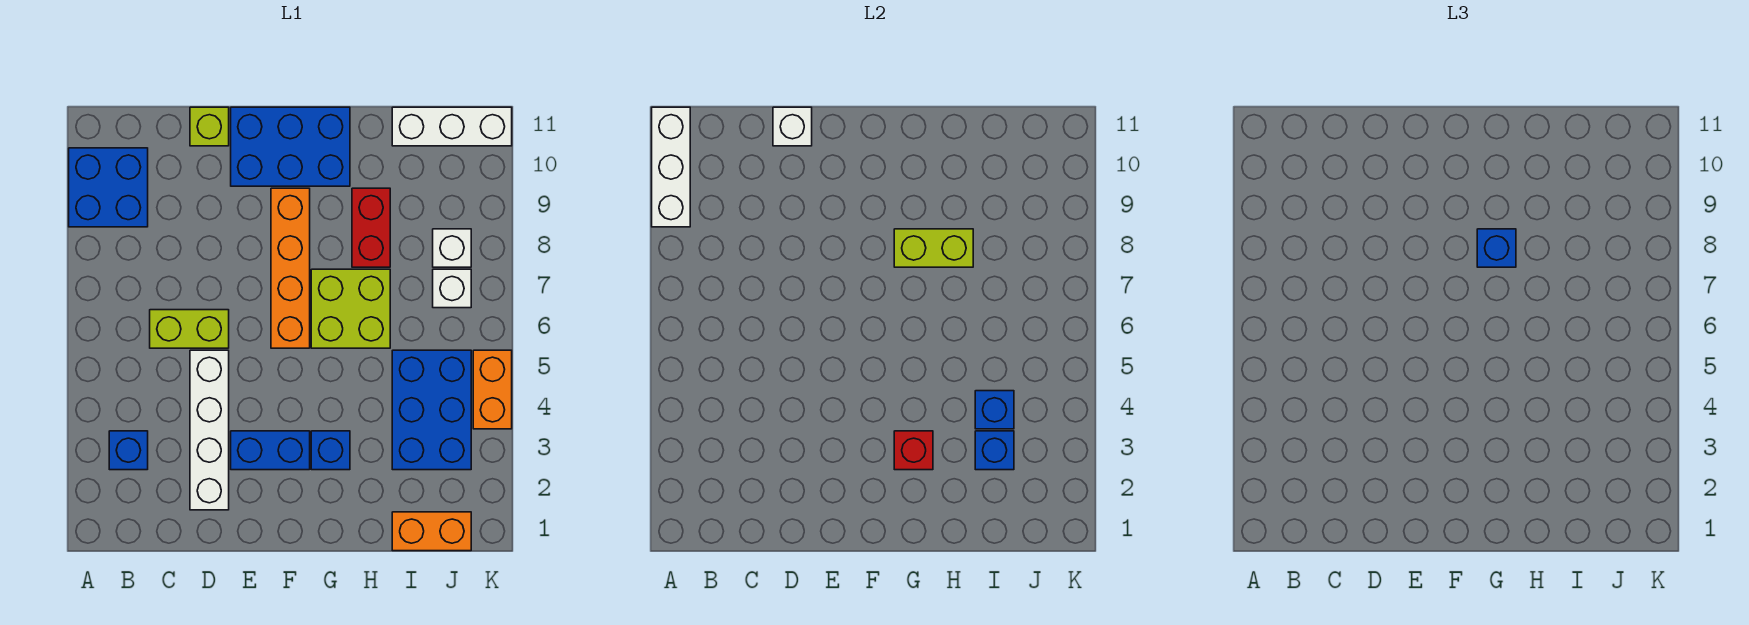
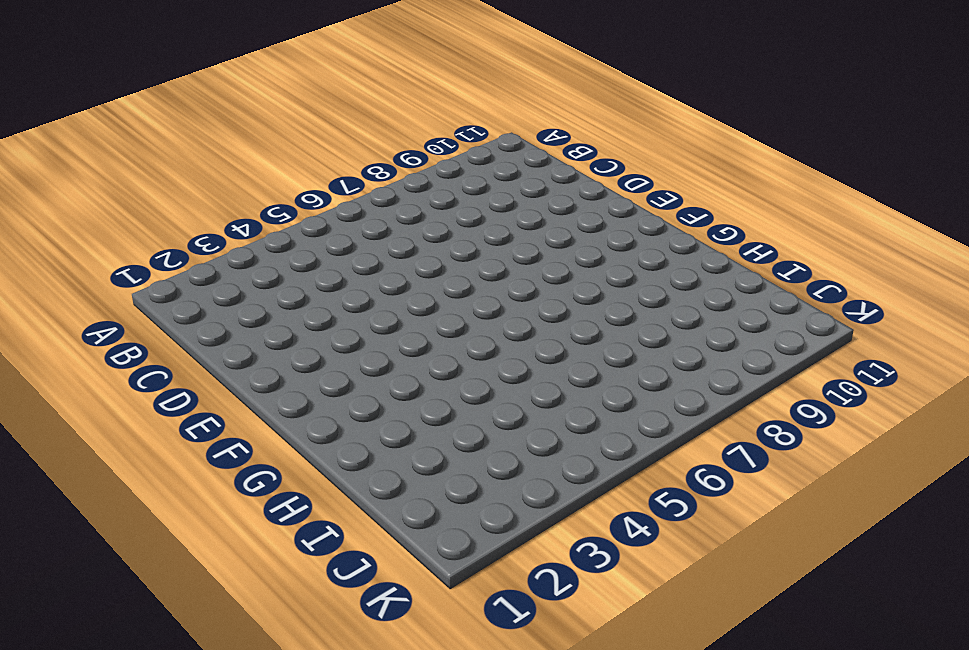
none -> blue 2x2 brick [69,148,148,227]
none -> blue 1x1 brick [109,431,148,470]
none -> lime 1x2 brick [150,310,229,348]

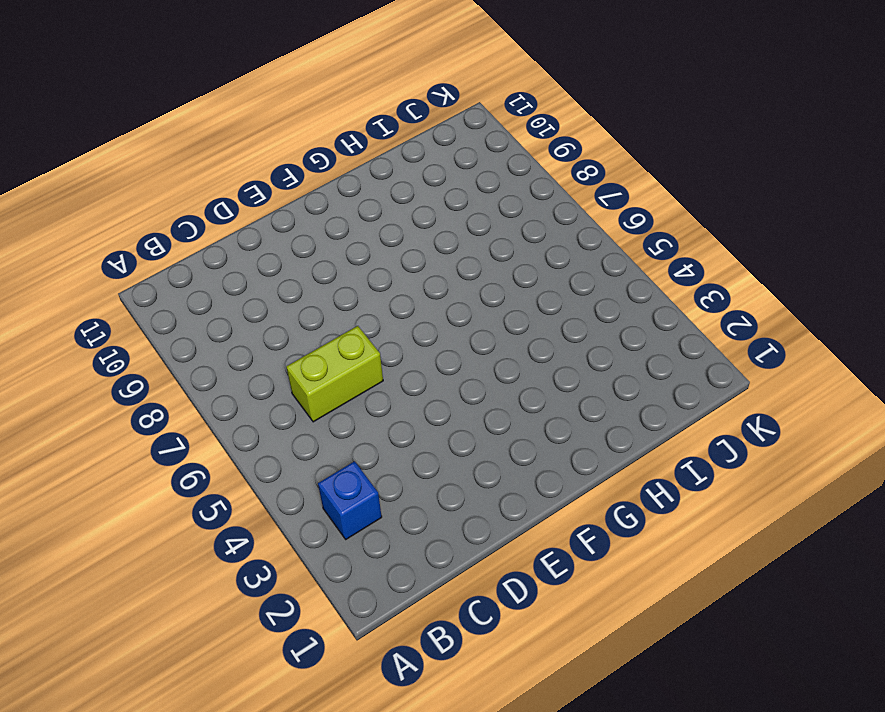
none -> blue 2x2 brick [69,148,148,227]
none -> white 1x4 brick [190,350,229,510]
none -> lime 1x1 brick [190,107,229,146]

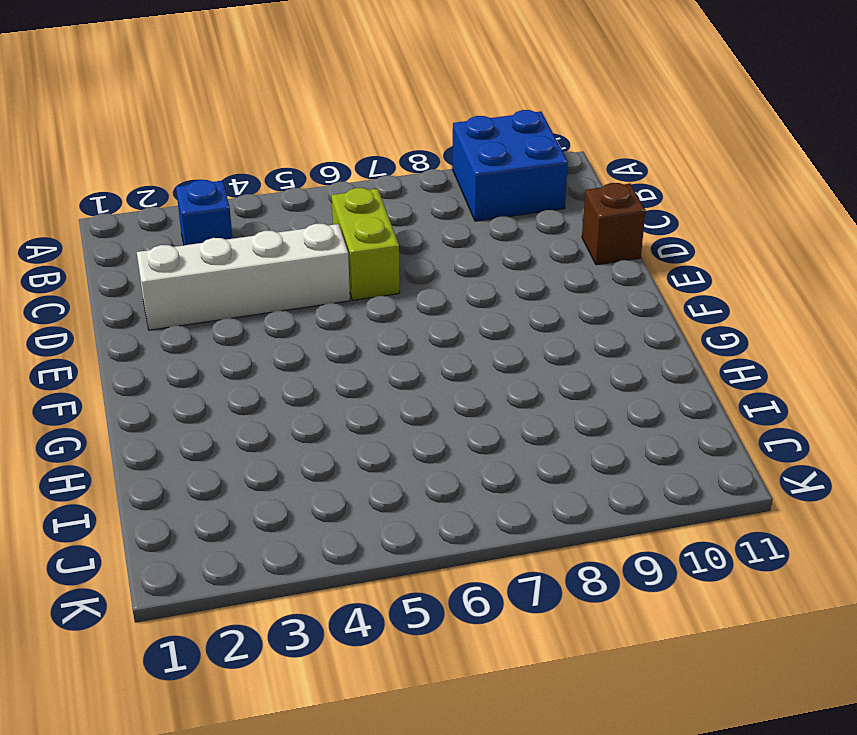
brown 1x1 brick [582,183,646,265] -> lime 1x1 brick [190,107,229,146]
none -> blue 1x2 brick [231,431,310,470]
none -> blue 2x3 brick [231,107,350,186]
none -> orange 1x4 brick [271,188,310,348]

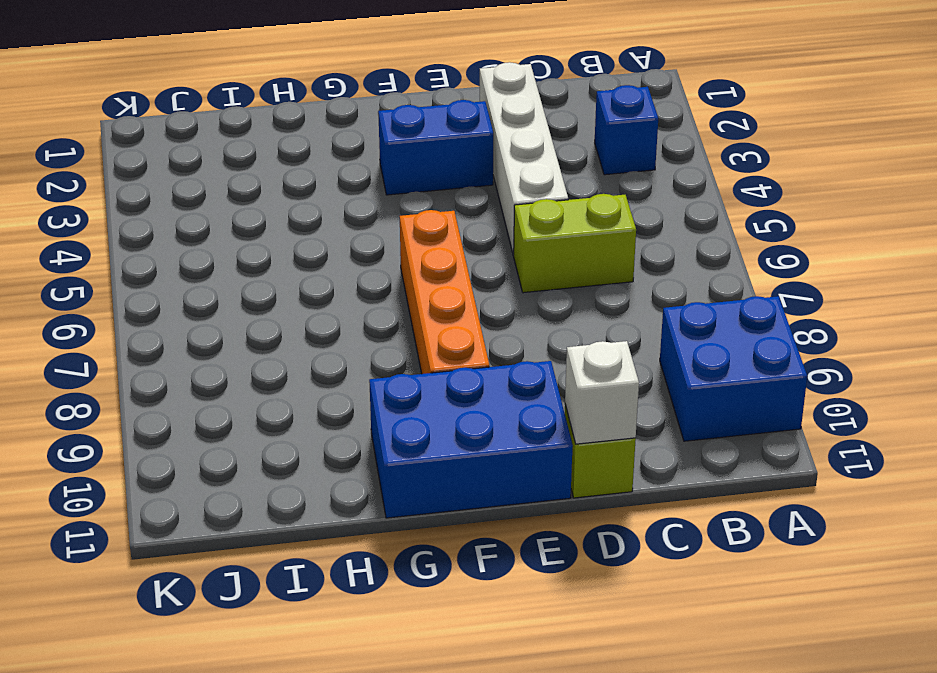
none -> blue 1x1 brick [311,431,350,470]
none -> lime 2x2 brick [311,269,390,348]
none -> red 1x2 brick [352,188,390,267]

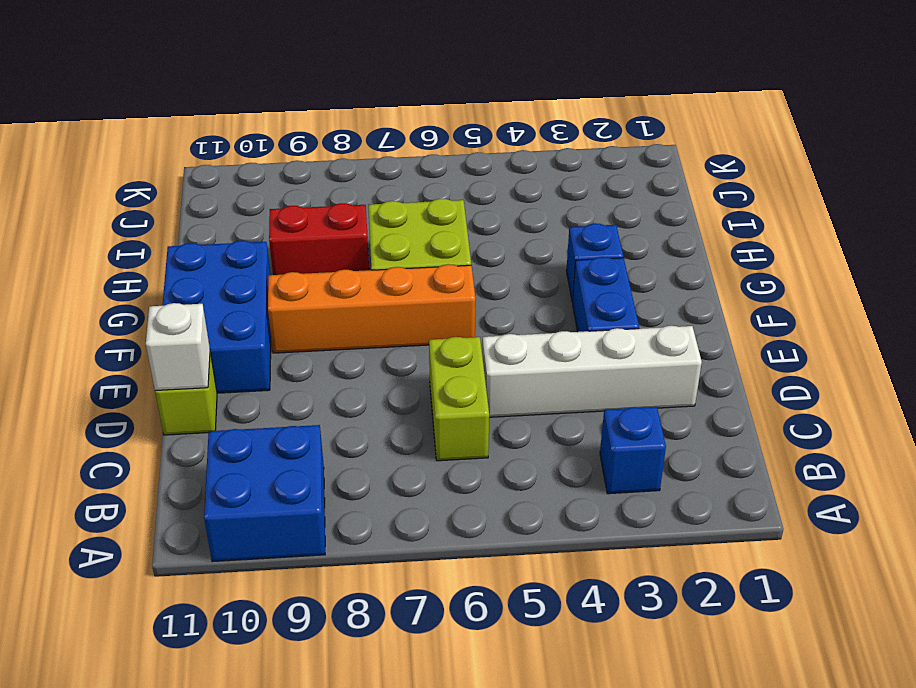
none -> orange 1x2 brick [392,512,471,551]
none -> blue 2x3 brick [392,350,471,470]
none -> white 1x3 brick [392,107,512,146]

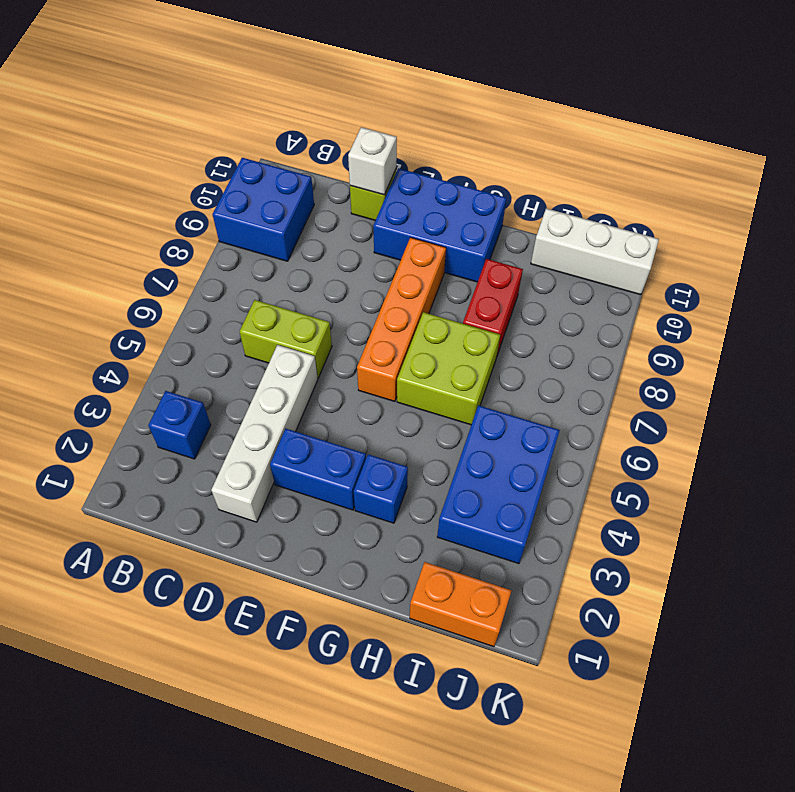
none -> white 1x1 brick [433,269,471,308]
none -> white 1x1 brick [433,229,471,267]
none -> orange 1x2 brick [473,350,512,429]

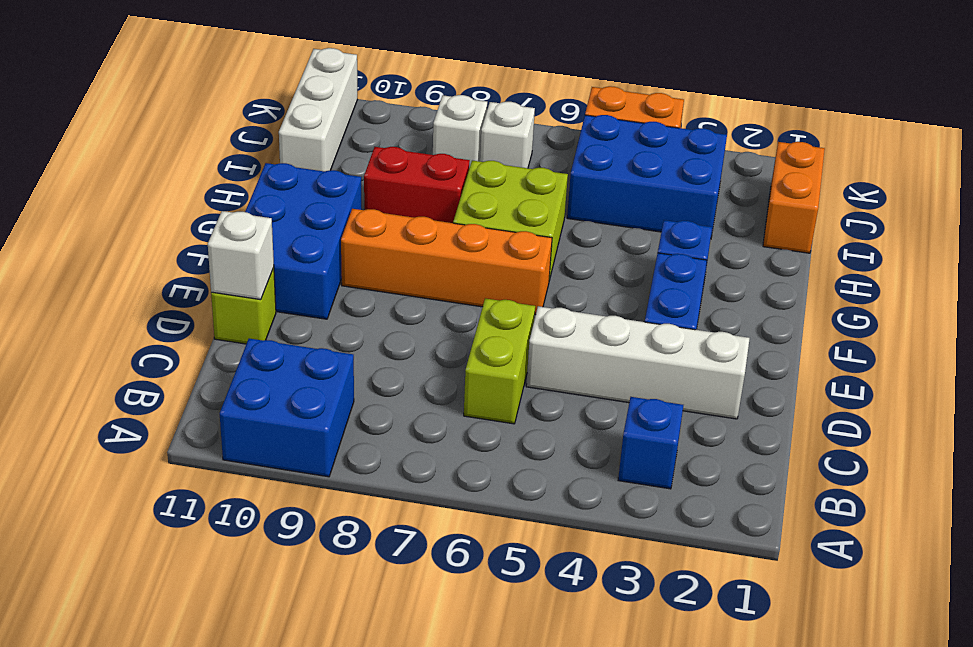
none -> white 1x3 brick [652,107,690,227]
none -> red 1x1 brick [894,431,933,470]
none -> lime 1x2 brick [894,229,973,267]

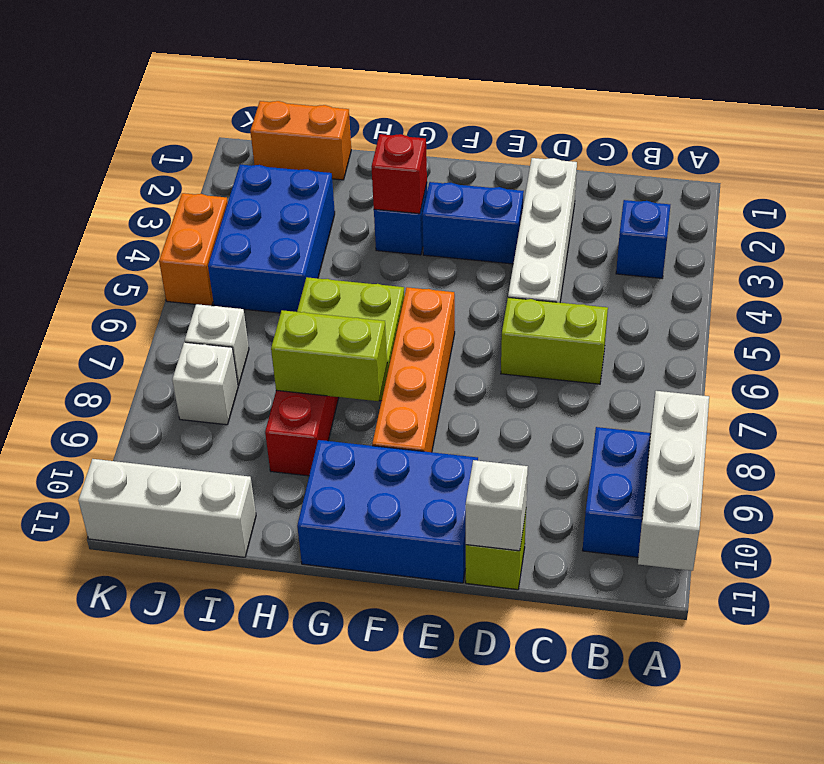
none -> blue 1x1 brick [975,431,1014,470]
none -> blue 1x1 brick [975,391,1014,429]
none -> blue 1x1 brick [1477,229,1516,267]

